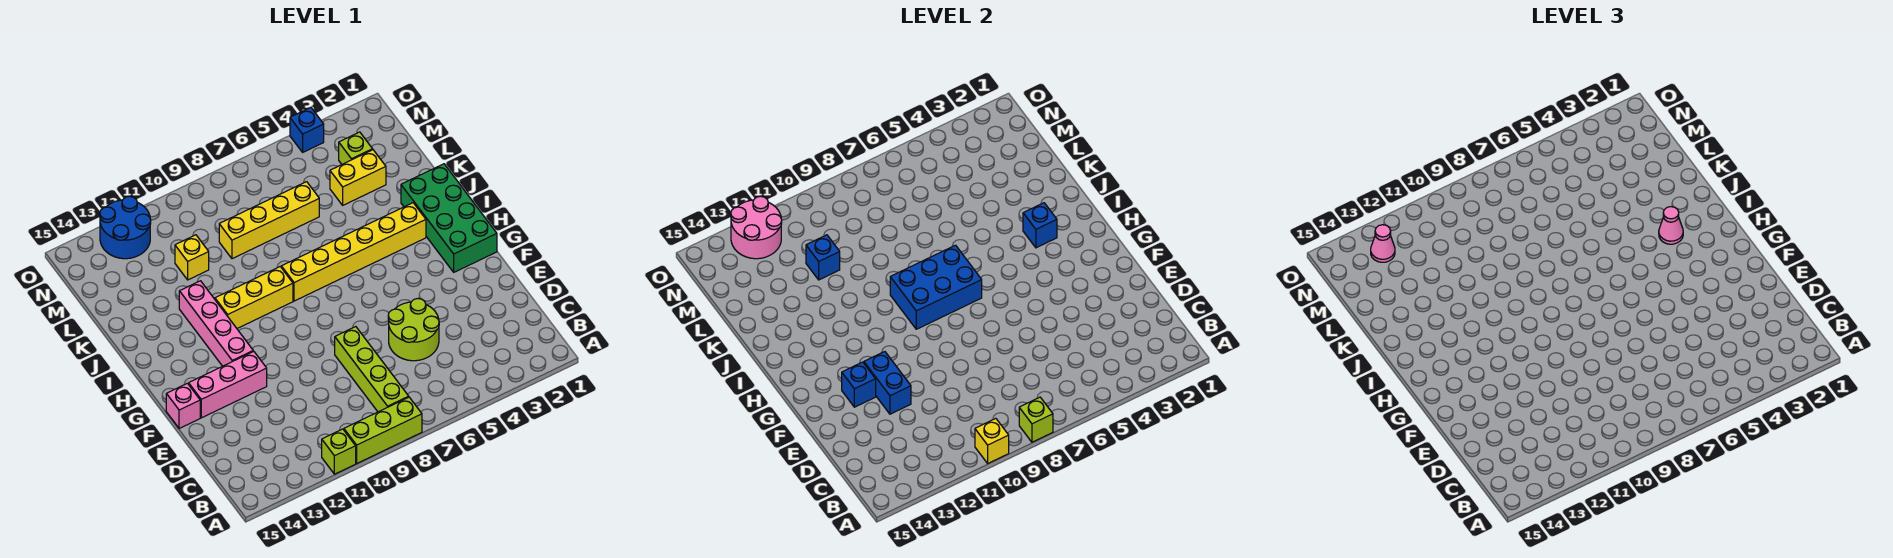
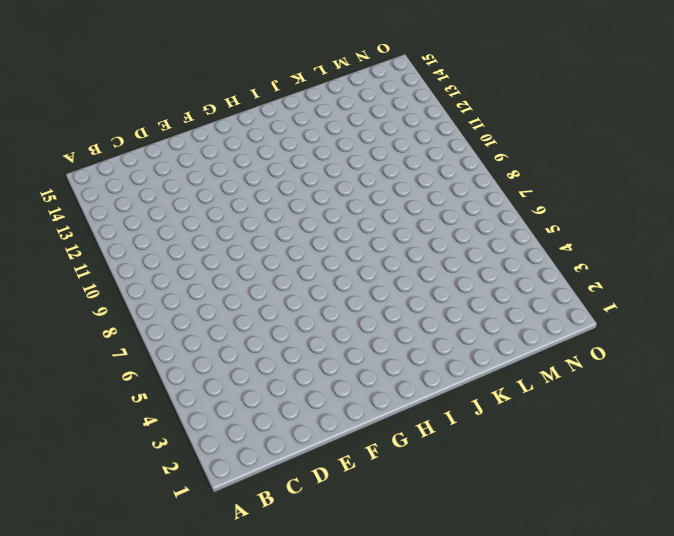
none -> lime 1x3 brick [344,397,422,463]
none -> lime 1x1 brick [322,429,356,474]
none -> lime 1x4 brick [335,327,409,412]

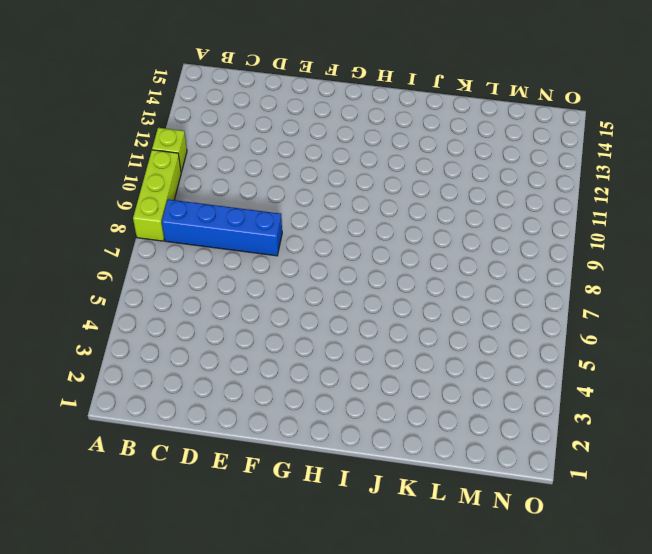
blue 1x4 brick [162,199,282,256] -> lime 1x4 brick [335,327,409,412]
none -> lime 2x2 round brick [388,299,439,361]
none -> pink 1x3 brick [189,351,267,418]
none -> pink 1x1 brick [166,383,200,429]

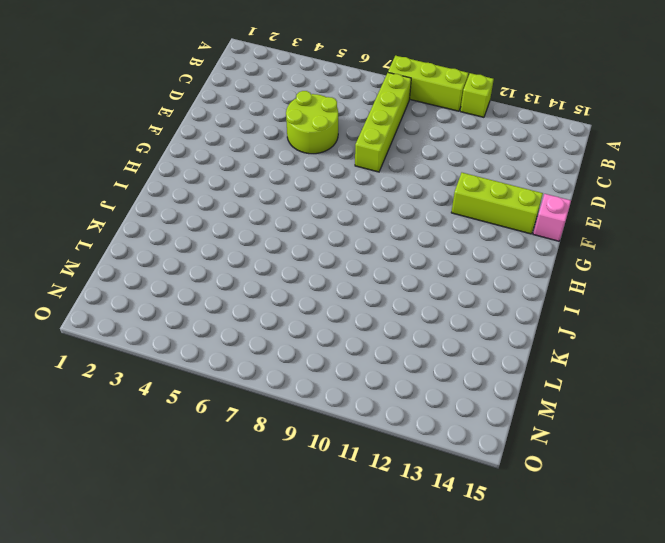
lime 1x3 brick [451,173,543,234] -> pink 1x3 brick [189,351,267,418]
none -> green 2x4 brick [401,164,497,272]
none -> pink 1x4 brick [179,281,253,366]
none -> yellow 1x6 brick [281,203,426,301]

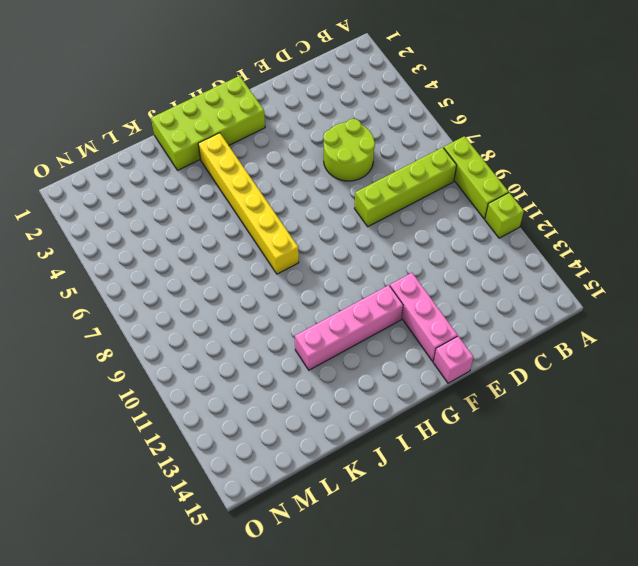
lime 2x4 brick [151,76,265,170] -> green 2x4 brick [401,164,497,272]
none -> yellow 1x3 brick [215,267,293,328]
none -> yellow 1x2 brick [330,150,386,205]
none -> yellow 1x4 brick [219,182,319,259]

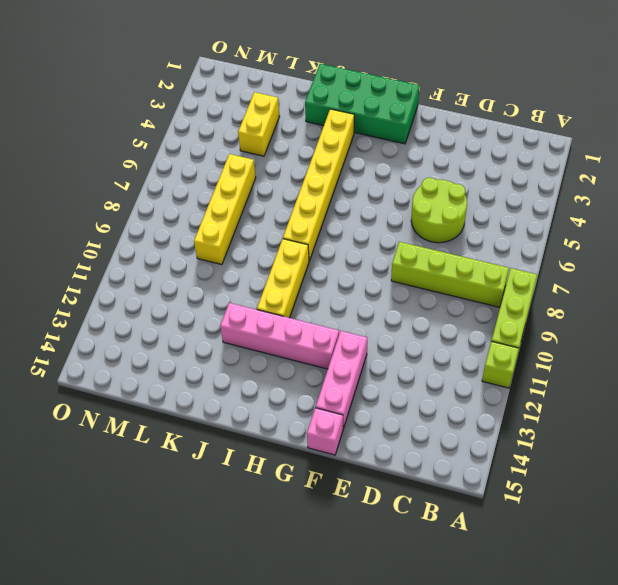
none -> yellow 1x1 brick [175,235,209,280]
none -> lime 1x1 brick [339,132,373,164]
none -> blue 2x2 round brick [100,196,151,259]

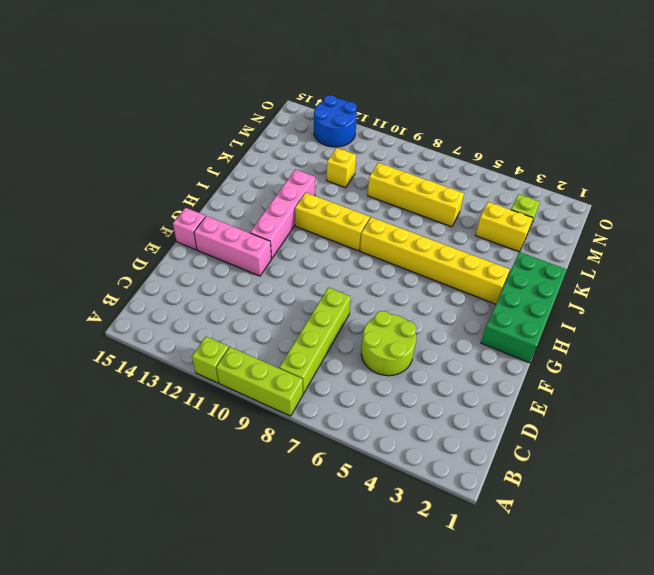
none -> blue 1x1 brick [290,107,324,152]
none -> lime 1x1 brick [1019,397,1053,442]
none -> yellow 1x1 brick [975,419,1009,463]

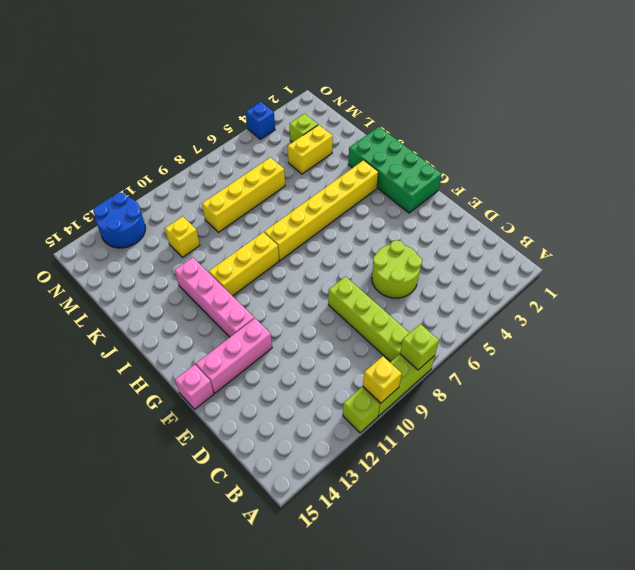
none -> blue 1x2 brick [864,352,911,414]
none -> blue 1x1 brick [842,362,876,407]
none -> blue 2x3 brick [890,245,982,329]

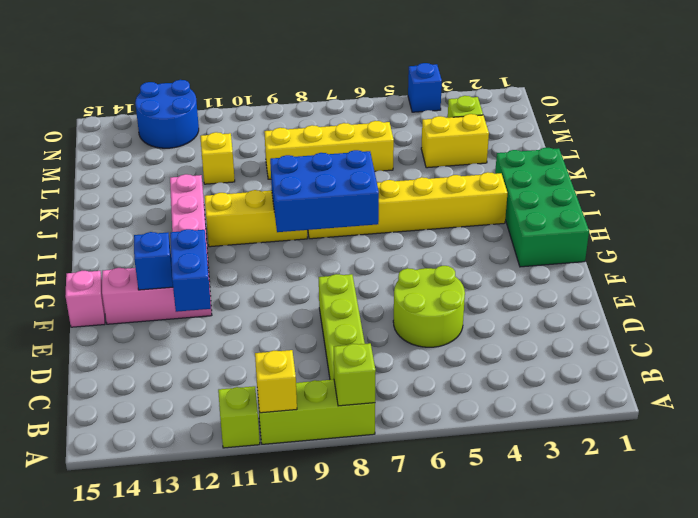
none -> blue 1x1 brick [1023,203,1057,248]
none -> blue 1x1 brick [806,235,840,280]
none -> pink 2x2 round brick [731,196,782,259]

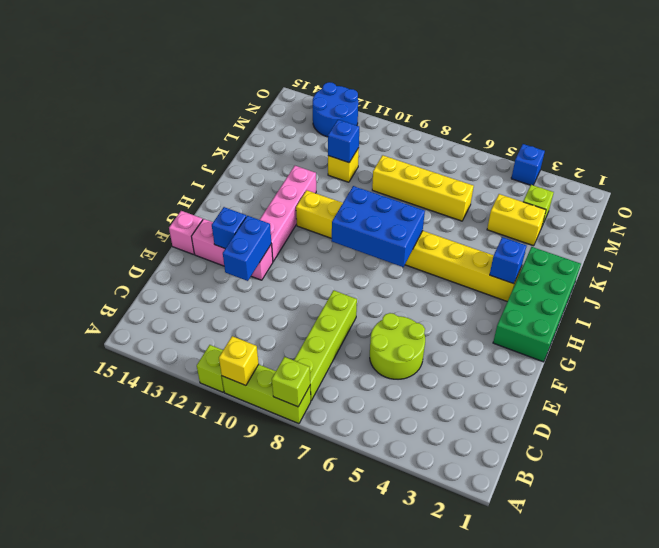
none -> pink 2x2 round brick [731,196,782,259]
none -> pink 1x1 cone [1659,207,1683,244]
none -> pink 1x1 cone [1371,225,1395,262]

